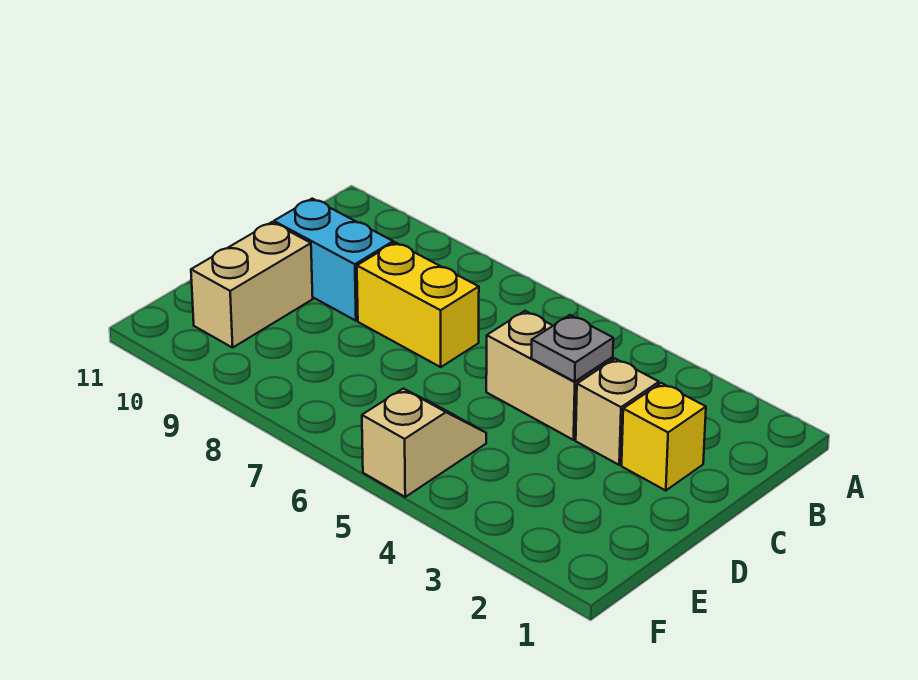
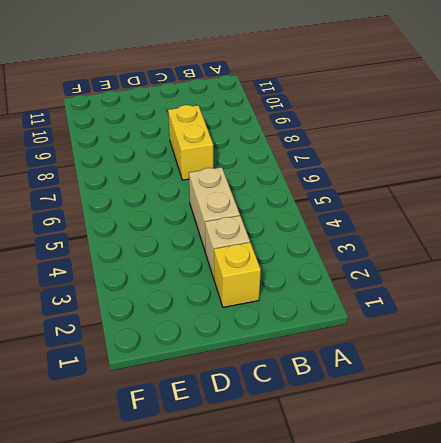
none -> cyan 1x2 brick [274,199,393,321]
none -> tan 1x2 brick [191,222,313,348]

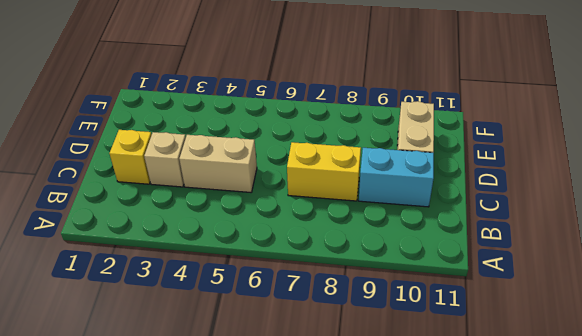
none -> tan 1x2 slope [362,389,486,497]
none -> grey 1x1 plate [531,315,613,382]

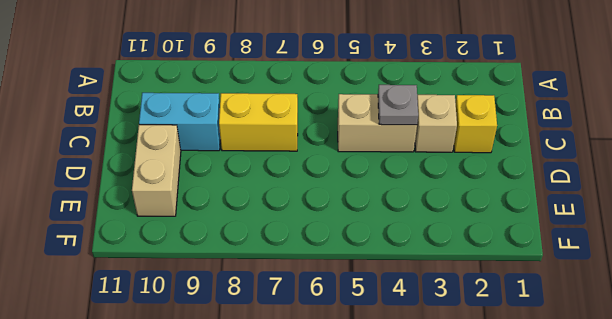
none -> tan 1x2 slope [362,389,486,497]

